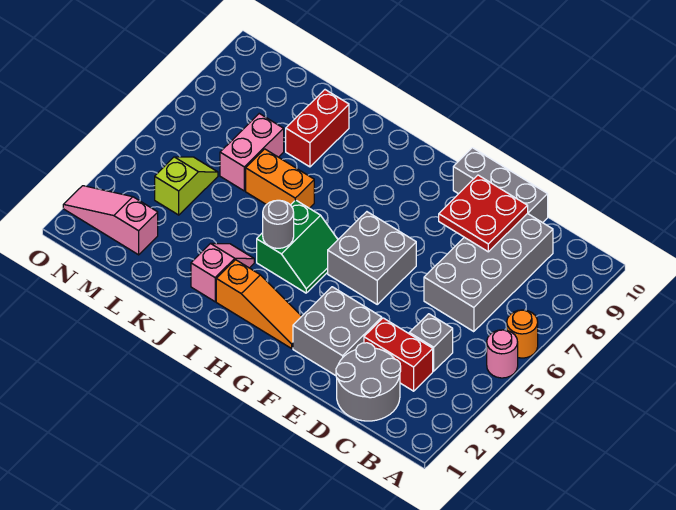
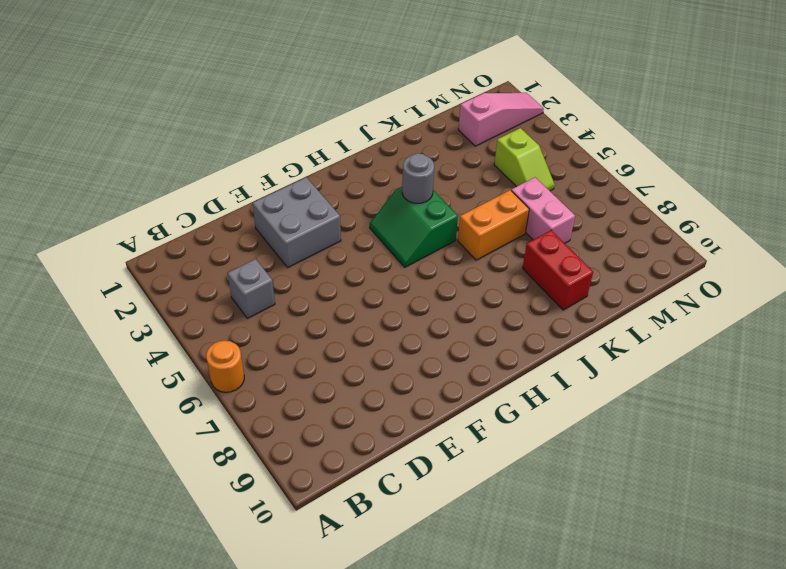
none -> pink 1x1 round brick [487,330,518,378]
none -> grey 2x2 round brick [336,343,401,421]
none -> red 1x2 brick [364,318,433,391]

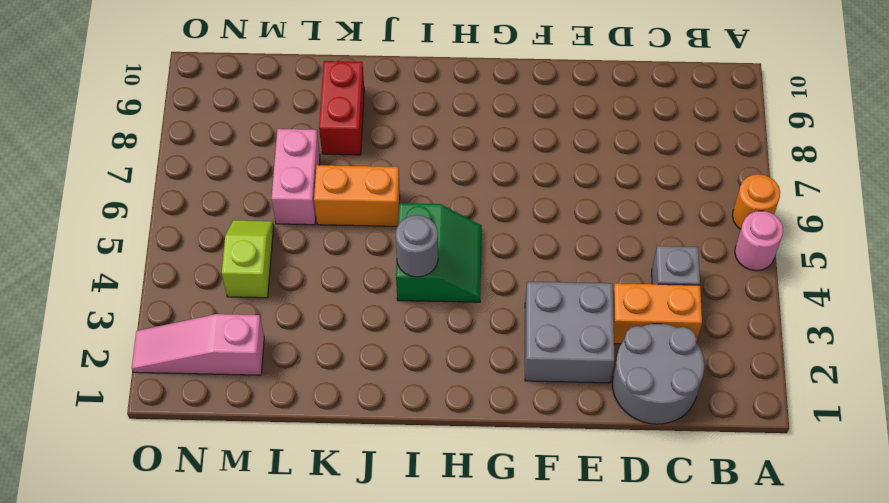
orange 1x2 brick [613,283,702,344] -> red 1x2 brick [364,318,433,391]
none -> grey 2x4 brick [424,213,553,332]
none -> grey 1x3 brick [453,148,548,223]
none -> grey 2x2 brick [328,212,416,304]

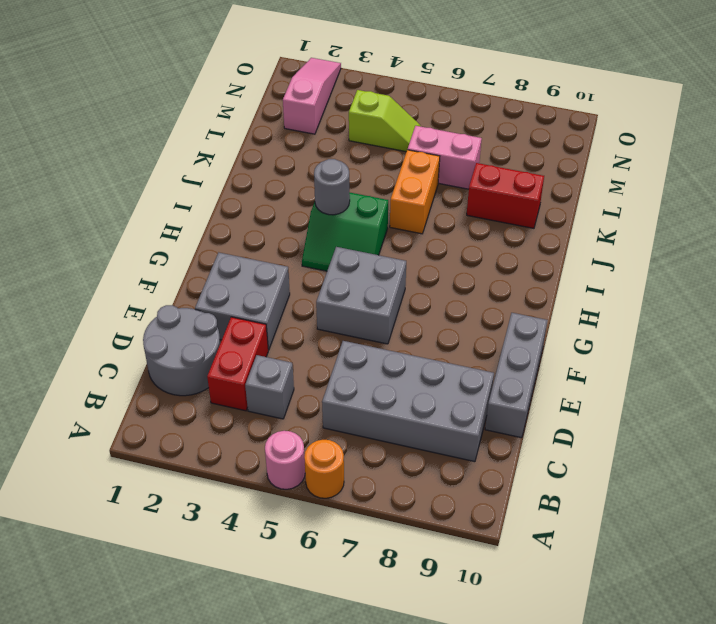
none -> orange 1x3 slope [216,260,302,348]
none -> pink 1x2 slope [191,243,254,302]
none -> red 2x2 plate [439,175,528,252]

